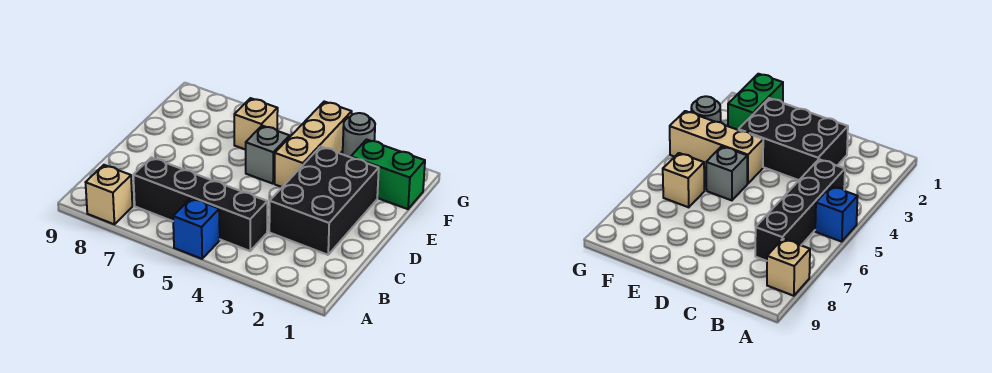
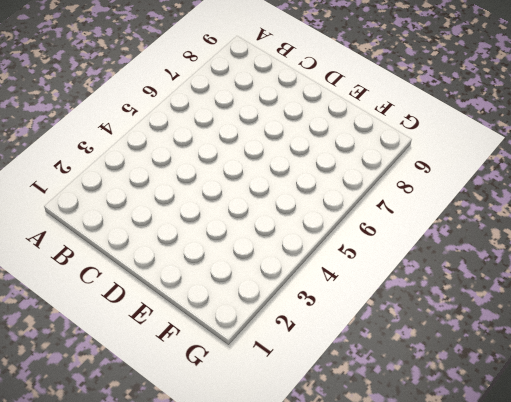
none -> blue 1x1 brick [173,198,220,259]
none -> tan 1x1 brick [86,165,132,224]

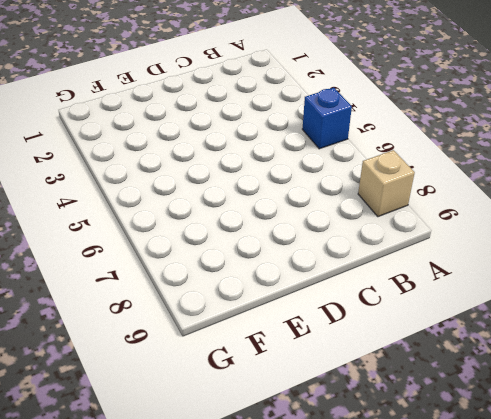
none -> black 1x4 brick [133,157,267,251]
none -> black 2x3 brick [269,147,379,255]

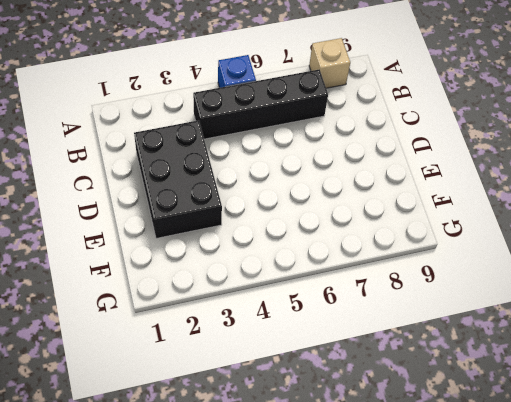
none -> tan 1x3 brick [275,102,352,187]
none -> grey 1x1 brick [246,126,290,184]

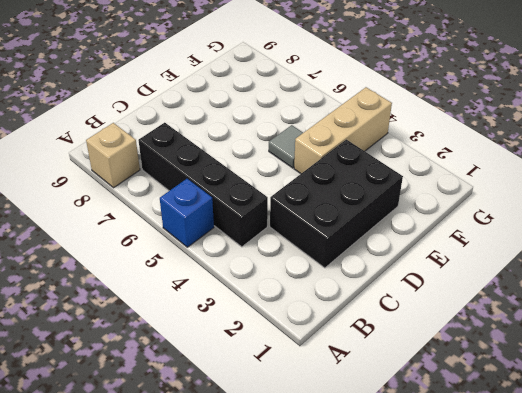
grey 1x1 tile [269,125,303,168] -> grey 1x1 brick [246,126,290,184]
none -> green 1x2 brick [351,140,425,209]
none -> tan 1x1 brick [234,98,278,150]

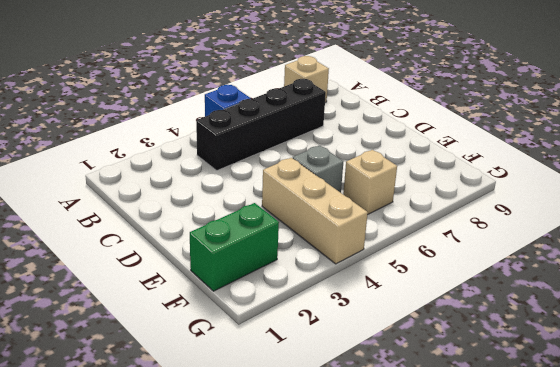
none -> black 2x3 brick [269,147,379,255]
none -> grey 1x1 round brick [343,113,375,157]

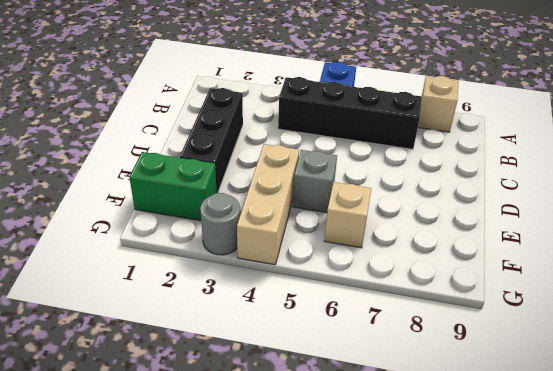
black 1x3 brick [180,88,243,193] -> black 2x3 brick [269,147,379,255]

